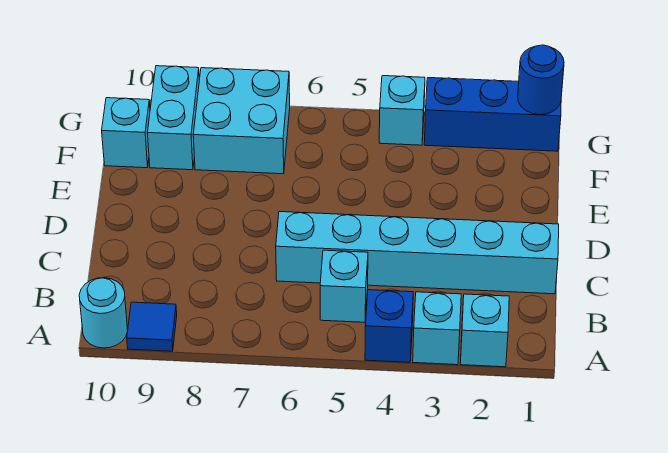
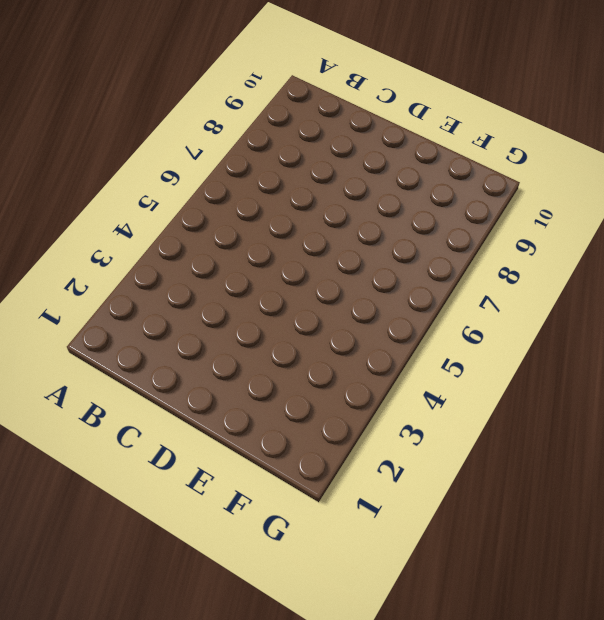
none -> cyan 1x1 brick [460,294,509,367]
none -> cyan 1x1 brick [413,292,461,365]
none -> blue 1x1 brick [365,290,413,362]

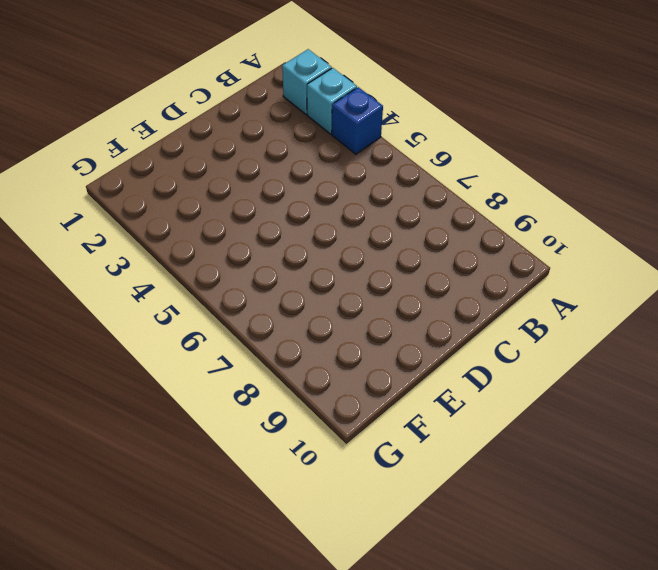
none -> blue 1x1 tile [127,302,177,351]
none -> cyan 1x1 round brick [79,278,128,348]
none -> cyan 1x1 brick [320,250,368,322]

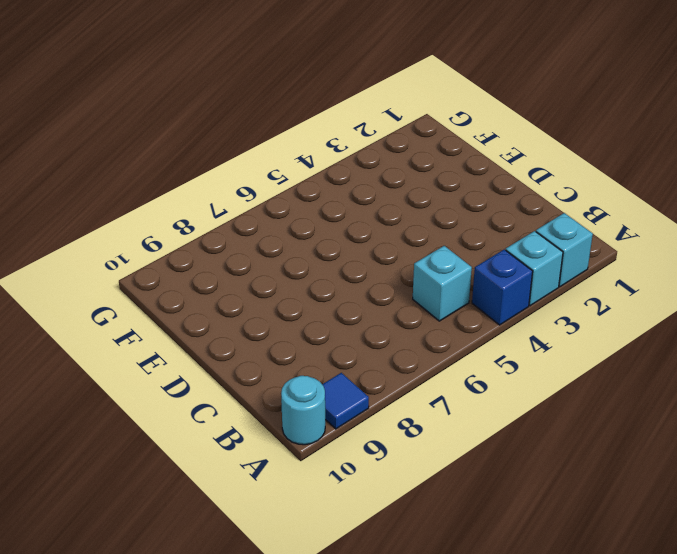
none -> cyan 1x6 brick [276,212,559,294]
none -> cyan 2x2 brick [193,68,290,174]
none -> cyan 1x2 brick [148,66,199,170]

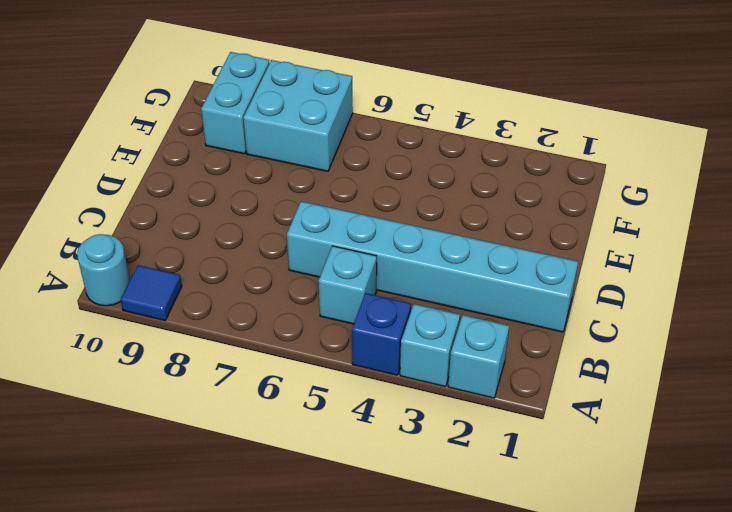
none -> cyan 1x1 brick [102,98,150,168]
none -> blue 1x3 brick [424,78,561,151]
none -> cyan 1x1 brick [379,76,425,145]

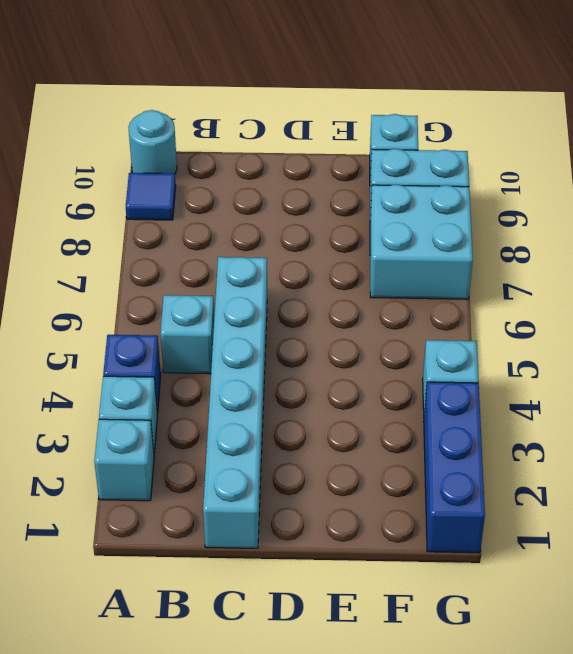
none -> blue 1x1 round brick [518,45,564,115]

